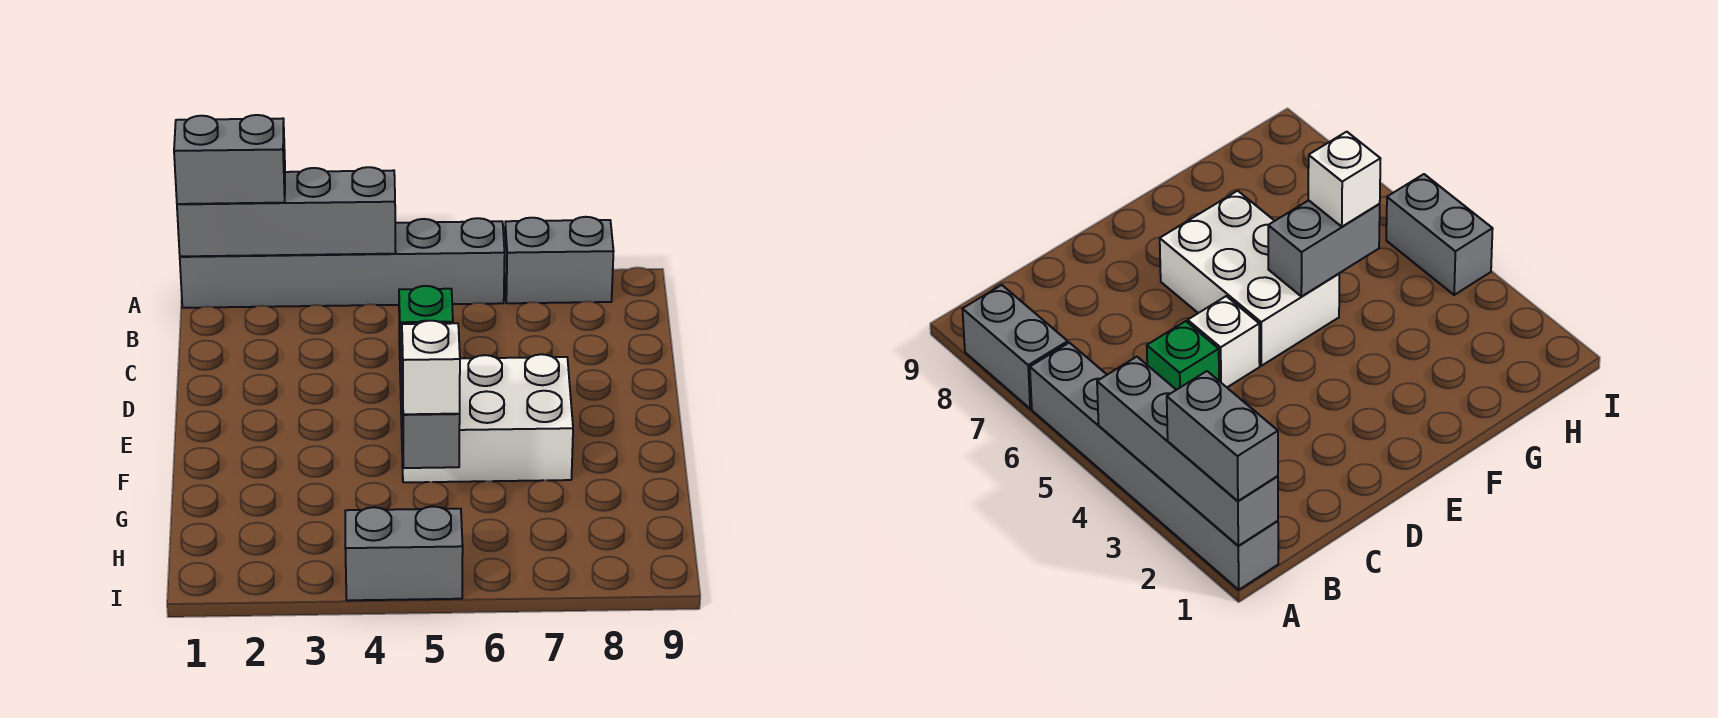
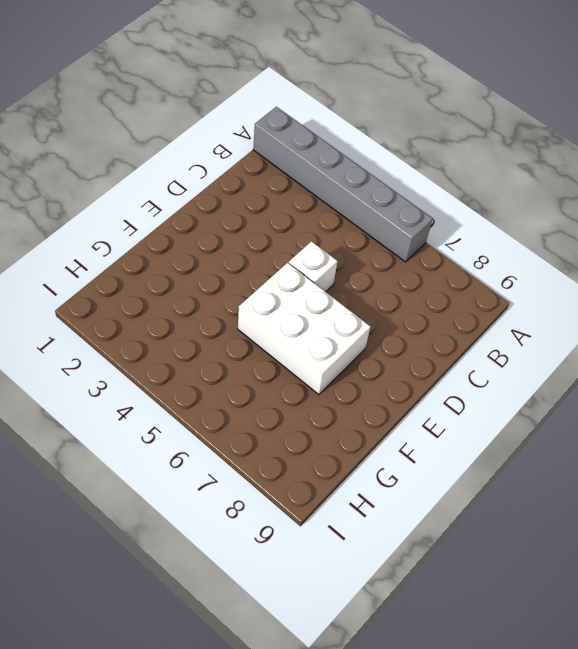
none -> grey 1x2 brick [504,217,614,303]
none -> green 1x1 brick [399,286,453,346]

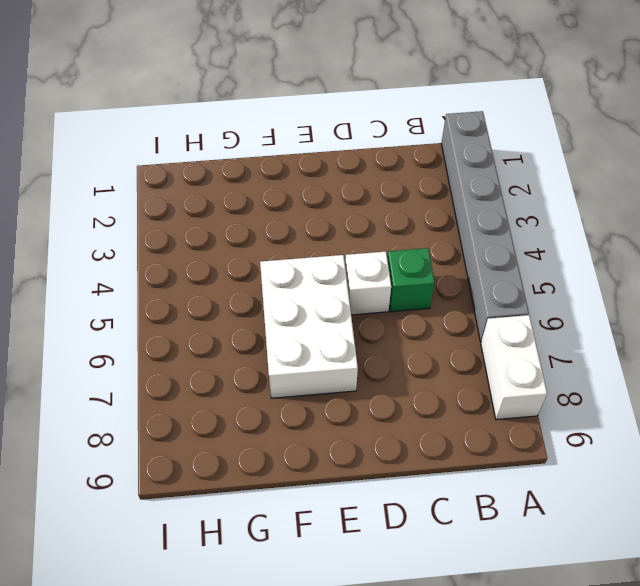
white 1x2 brick [481,315,547,420] -> grey 1x2 brick [504,217,614,303]
none -> grey 1x2 brick [345,507,463,600]
none -> grey 1x4 brick [177,167,396,256]

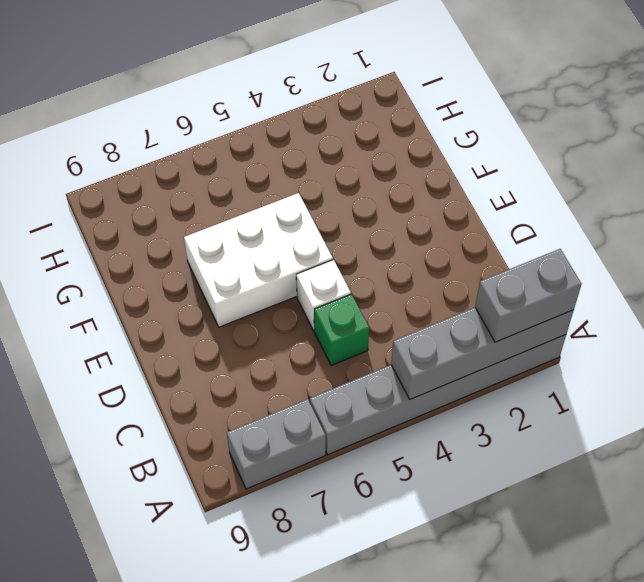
none -> grey 1x2 brick [345,507,463,600]
none -> grey 1x2 brick [401,342,460,468]

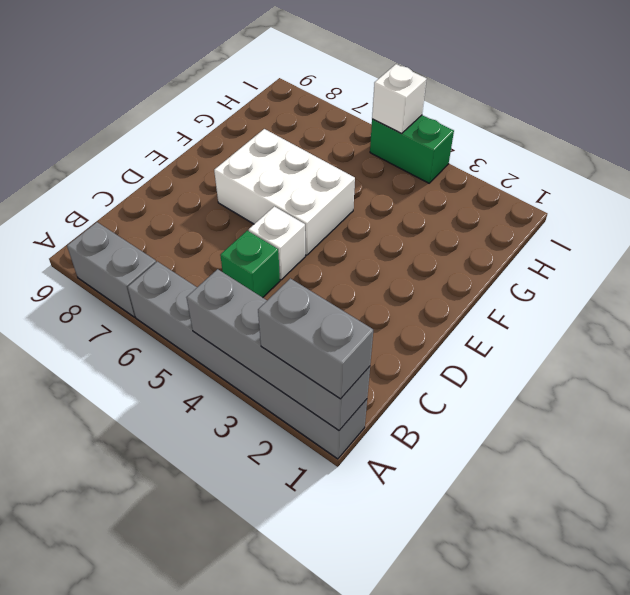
green 1x2 brick [370,115,454,183] -> grey 1x2 brick [345,507,463,600]
white 1x1 brick [372,64,427,134] -> white 1x1 brick moved to [402,321,460,414]
none -> grey 1x2 brick [401,342,460,468]

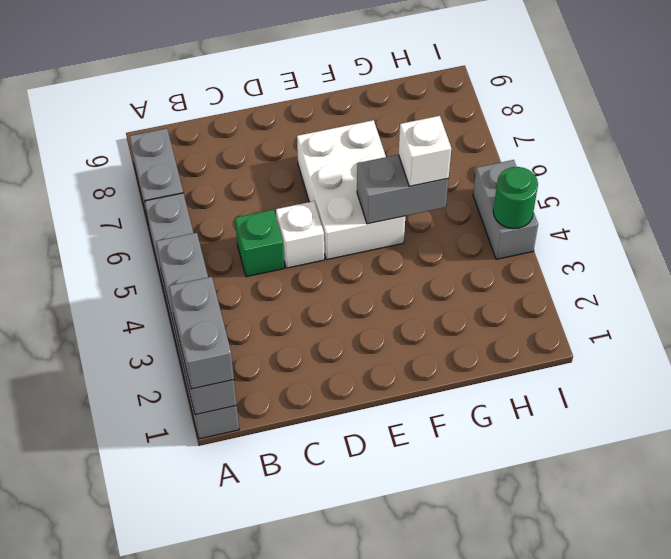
green 1x1 round brick [493,167,538,229] -> none

